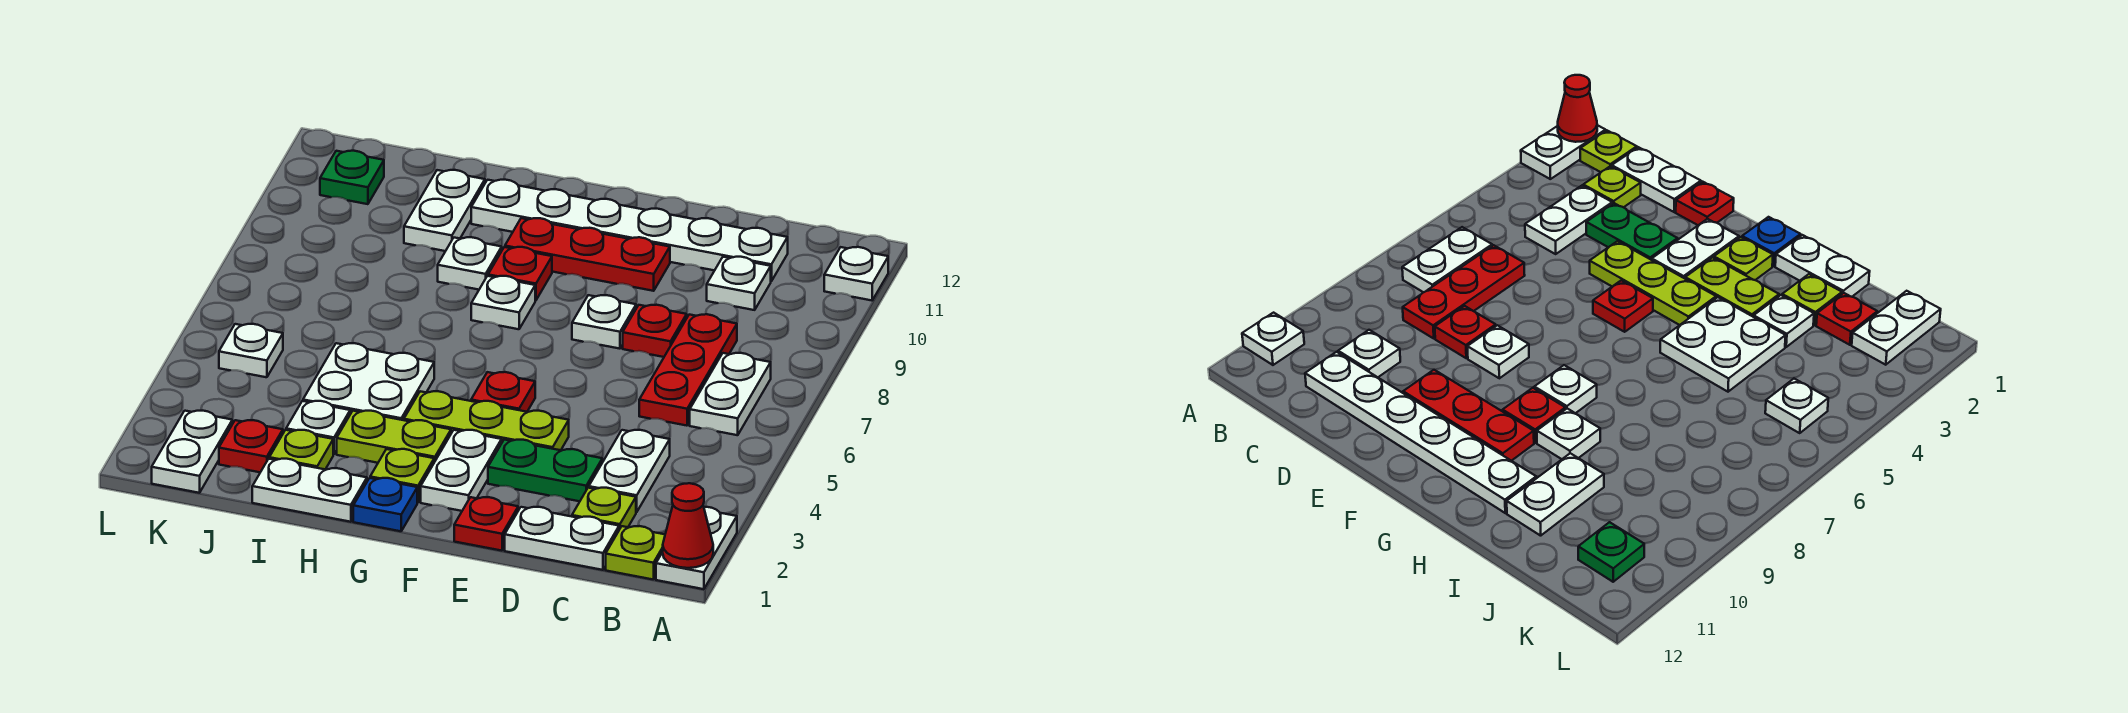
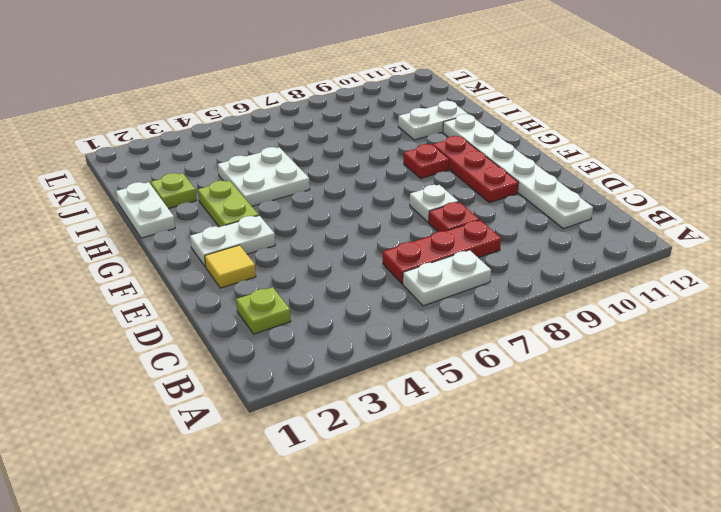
yellow 1x1 tile [205,245,256,288] -> none
none -> white 1x2 plate [656,507,737,589]
none -> white 1x1 plate [824,247,888,300]
none -> lime 1x1 plate [606,526,665,580]
none -> white 1x2 plate [505,507,619,570]

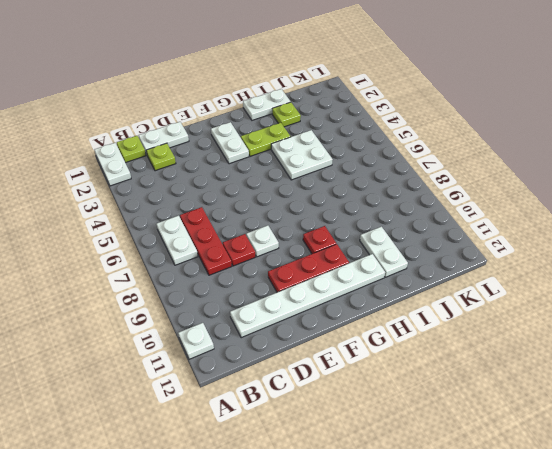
none -> white 1x2 plate [589,430,670,512]
none -> white 1x1 plate [707,257,771,310]
none -> green 1x2 plate [488,440,602,501]
none -> red 1x1 plate [454,497,518,551]

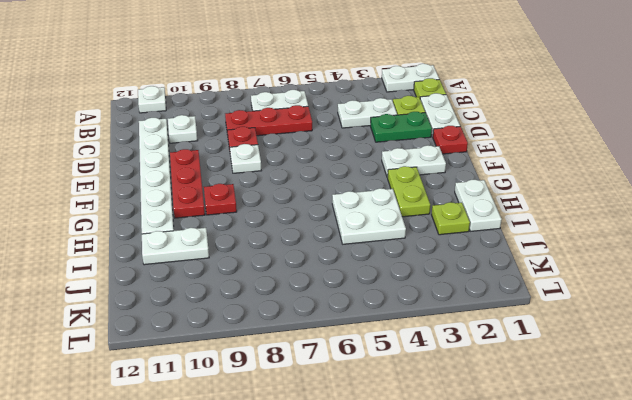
green 1x2 plate [370,112,432,142] -> green 1x2 plate turned to [488,440,602,501]
none -> lime 1x3 plate [404,391,569,450]
none -> red 1x1 plate [471,372,535,412]
none -> blue 1x1 plate [353,478,417,531]
none -> lime 1x1 plate [370,449,434,502]

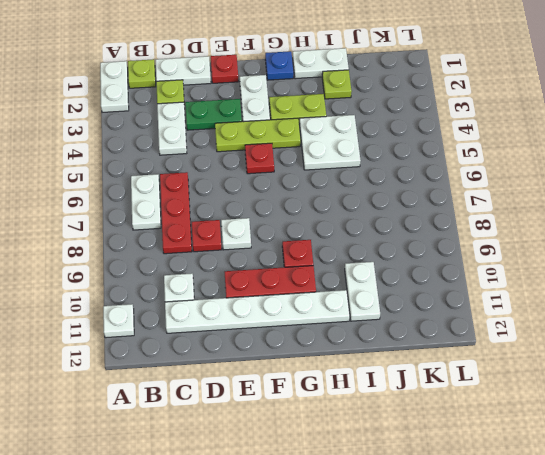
none -> lime 1x1 plate [370,449,434,502]
none -> white 1x1 plate [471,276,535,329]
none -> white 1x1 plate [438,237,502,290]
none -> white 1x1 plate [286,401,350,454]

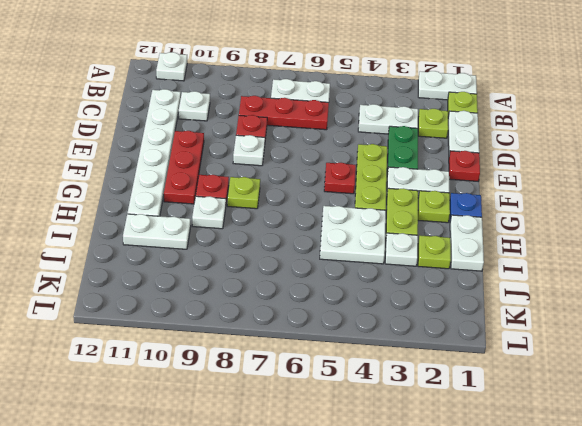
lime 1x1 plate [227,177,260,209] -> white 1x1 plate [471,276,535,329]
none -> red 1x1 plate [219,420,283,472]
none -> white 1x2 plate [152,411,232,493]
none -> white 1x1 plate [219,324,283,377]
none -> green 1x1 plate [320,151,384,204]

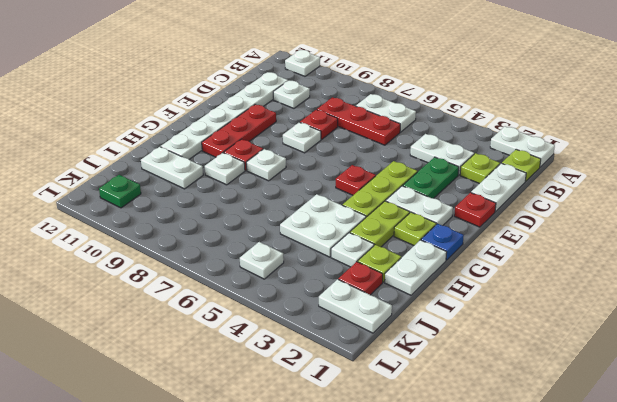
none -> red 1x1 cone [663,483,713,568]

